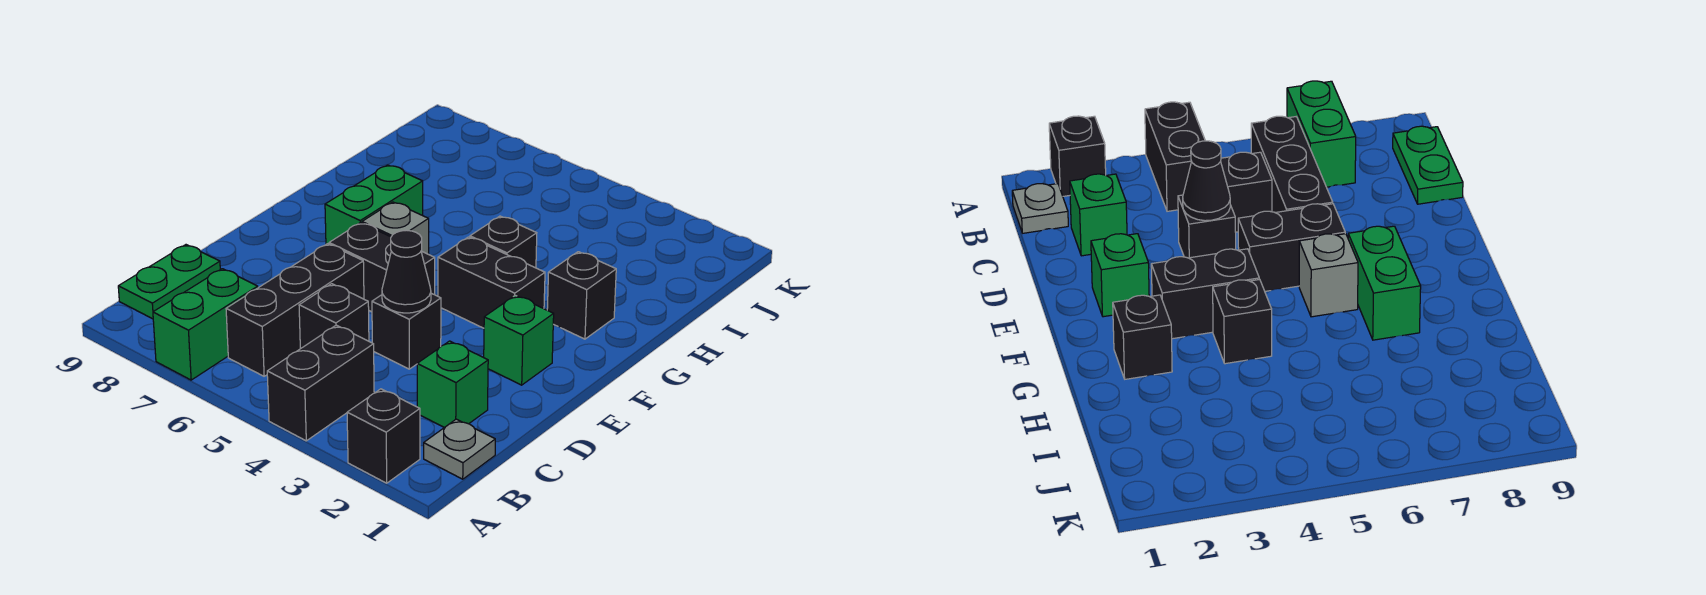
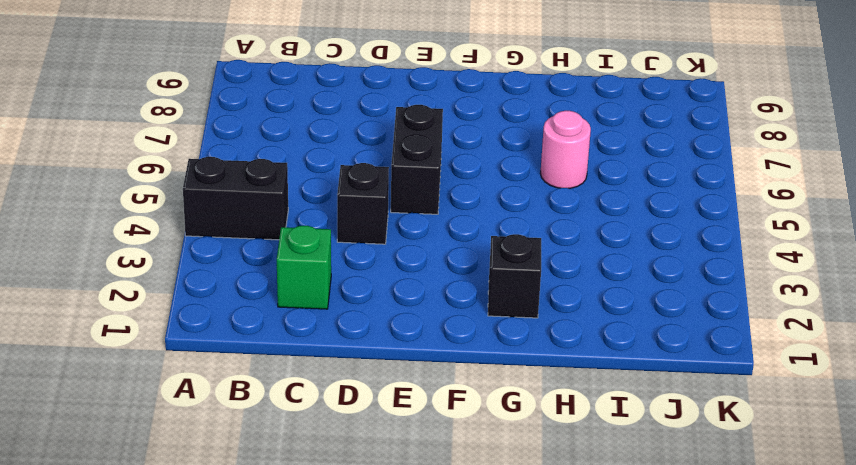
pink 1x1 round brick [540,111,591,188] -> none
none -> black 1x1 brick [347,389,420,483]
none -> green 1x2 brick [153,269,258,380]
none -> grey 1x1 plate [424,419,495,479]

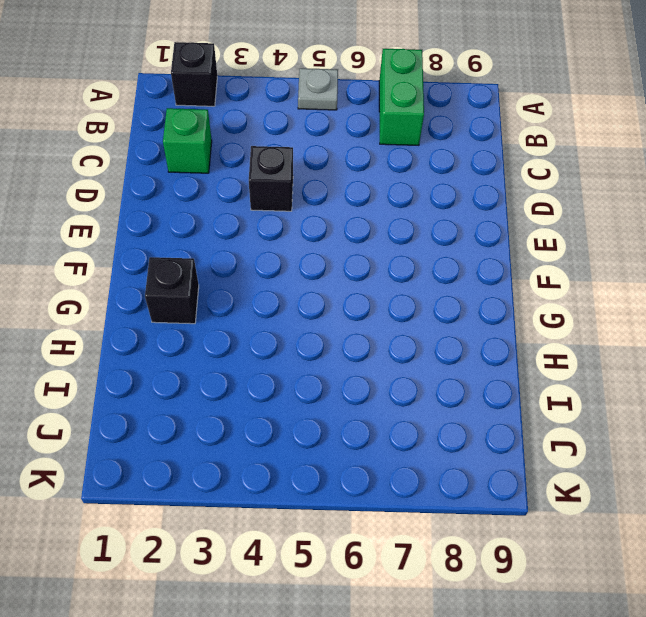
grey 1x1 plate [298,68,338,110] -> grey 1x1 plate moved to [424,419,495,479]
none -> black 1x2 brick [267,325,374,441]
none -> black 1x3 brick [226,244,364,376]
none -> green 1x2 plate [118,245,220,319]

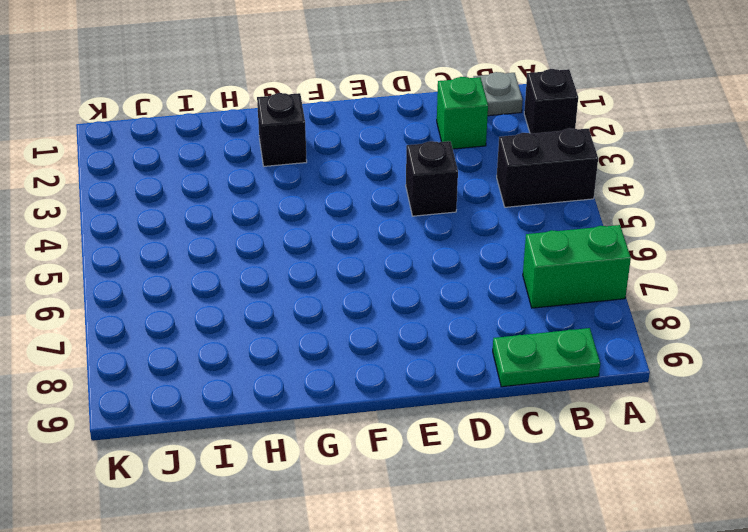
none -> black 1x3 brick [226,244,364,376]
none -> black 1x1 brick [299,284,369,349]
none -> green 1x1 brick [484,295,554,385]

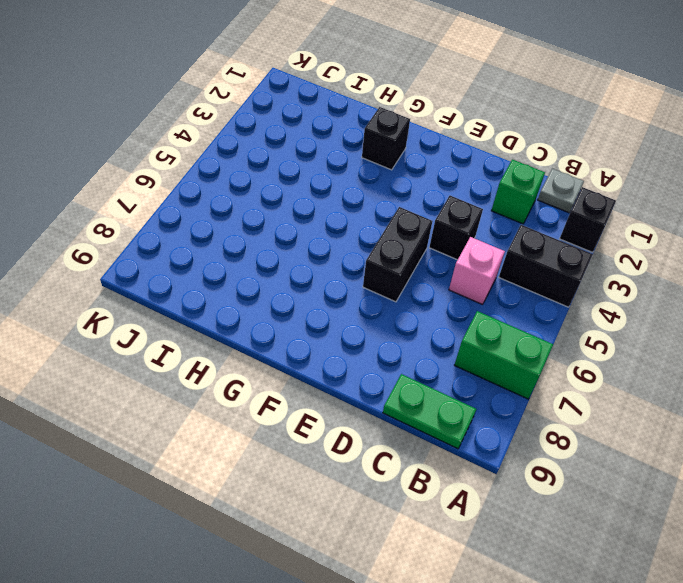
pink 1x1 brick [449,237,505,305] -> black 1x1 brick [299,284,369,349]
none -> black 1x3 brick [226,244,364,376]
none -> green 1x1 brick [484,295,554,385]
none -> black 1x2 brick [438,237,545,328]

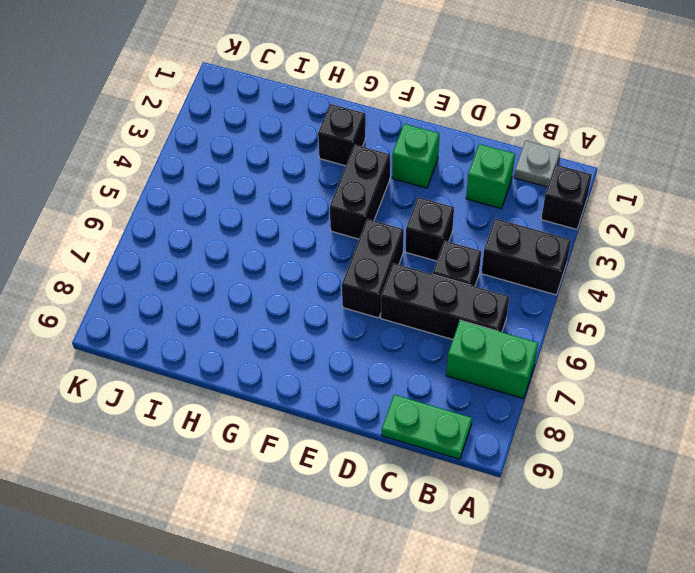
none -> grey 1x1 brick [362,202,429,254]
none -> green 1x2 brick [325,165,423,244]
none -> black 1x1 brick [470,216,537,268]

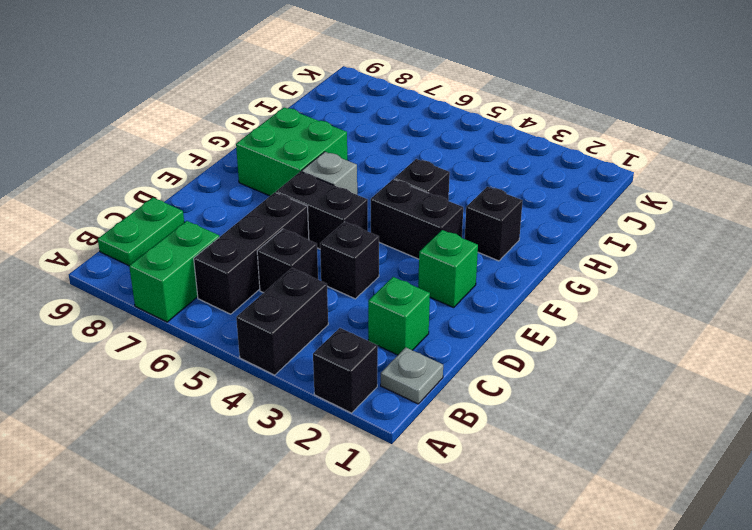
green 2x2 brick [236,107,347,196] -> green 1x2 brick [325,165,423,244]
none -> black 1x1 cone [382,230,431,313]

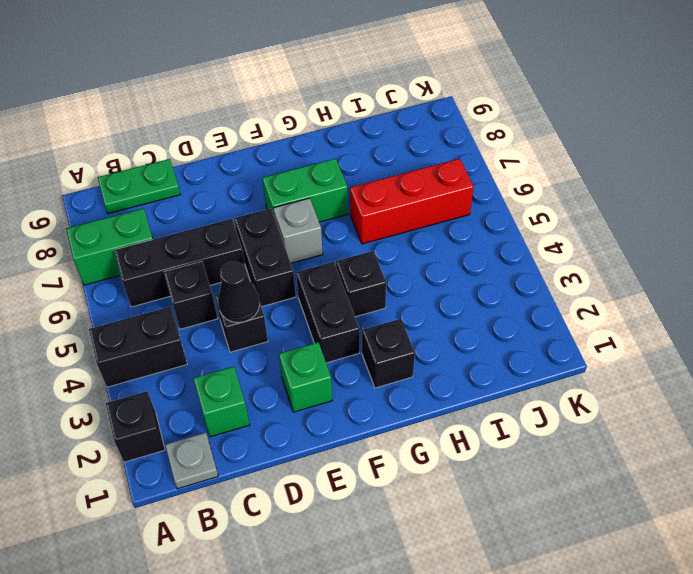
red 1x3 brick [350,159,474,244] -> none

